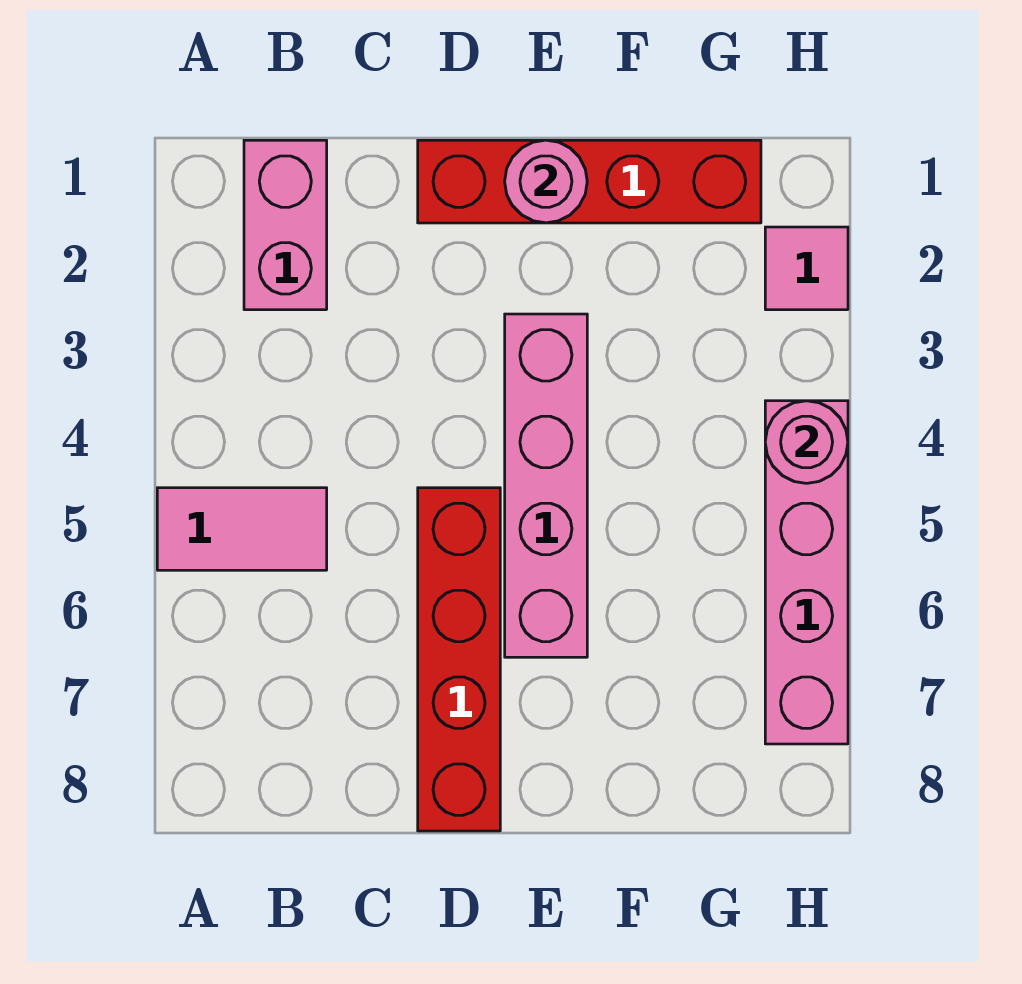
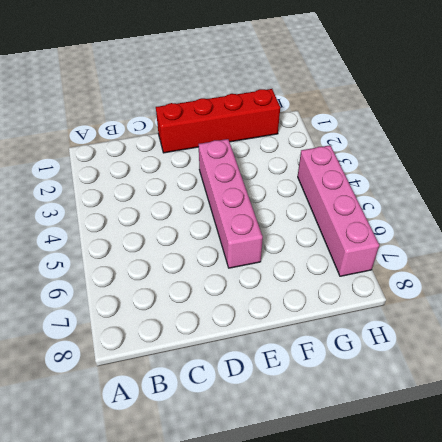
none -> pink 1x2 tile [157,488,327,570]
none -> pink 1x2 brick [244,140,327,310]

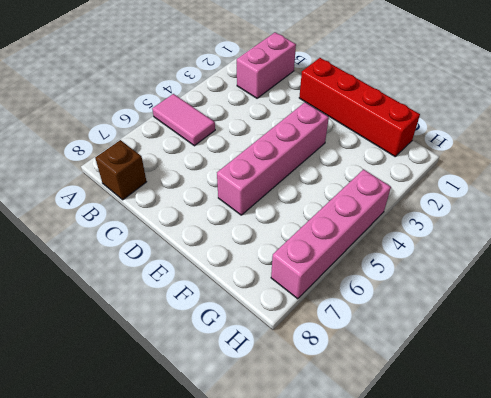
brown 1x1 brick [95,140,146,200] -> none
none -> red 1x4 brick [418,488,500,831]
none -> pink 1x1 tile [765,227,848,310]

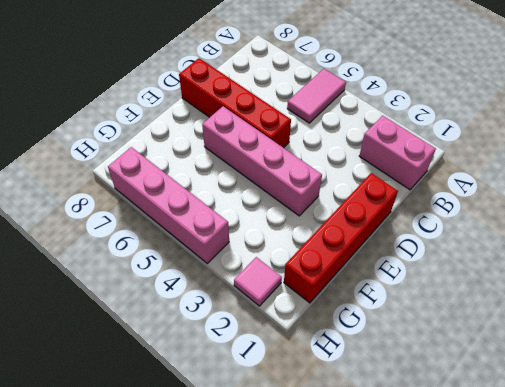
none -> pink 1x1 round brick [505,140,587,223]
none -> pink 1x1 round brick [765,401,848,483]

